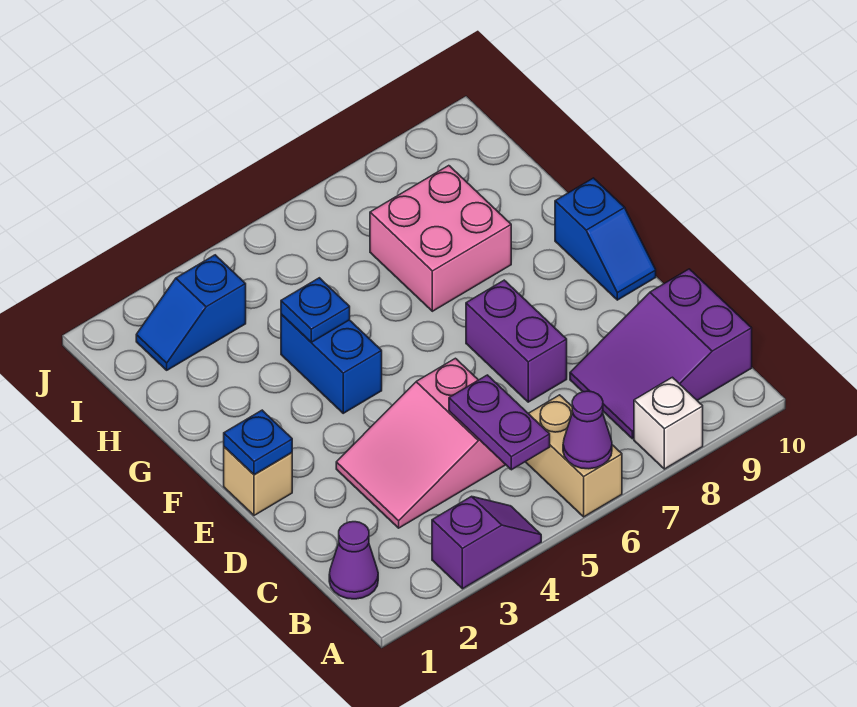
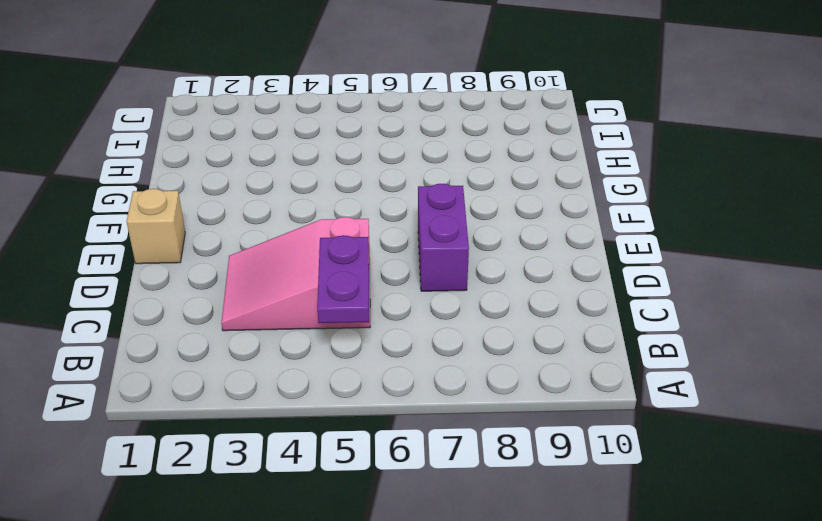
none -> purple 1x2 slope [432,496,541,589]
none -> tan 1x2 brick [526,395,622,517]
none -> white 1x1 brick [634,377,703,469]

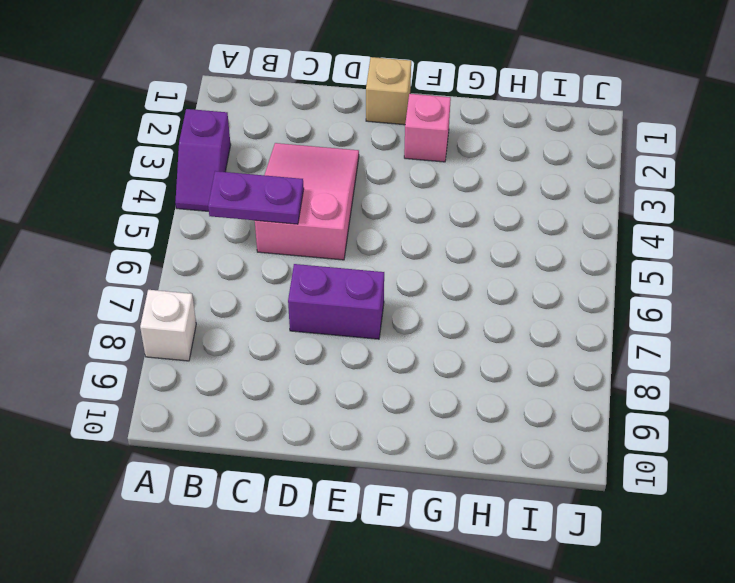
pink 1x1 brick [404,94,451,162] -> none
none -> tan 1x2 brick [526,395,622,517]
none -> purple 1x1 cone [329,522,378,599]
none -> purple 2x3 slope [570,269,752,439]

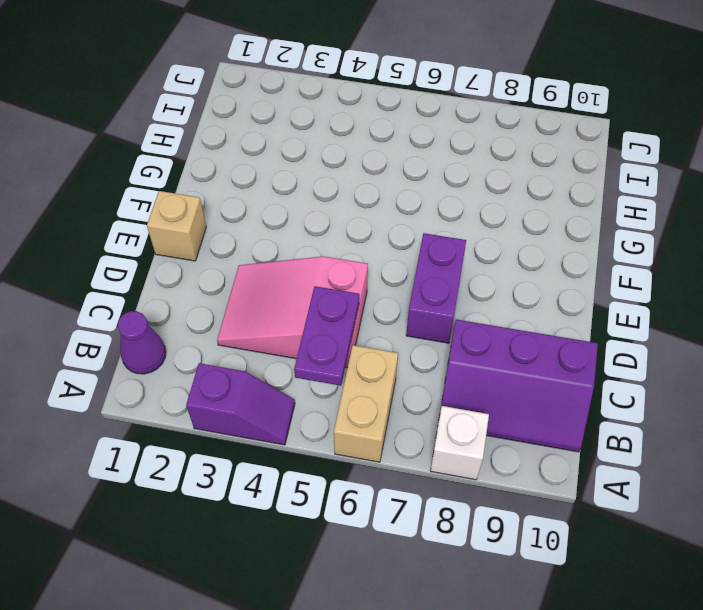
purple 2x3 slope [441,320,598,452] -> purple 2x3 slope turned to [570,269,752,439]
none -> blue 1x2 slope [555,178,656,300]
none -> blue 1x2 brick [281,314,382,413]
none -> pink 2x2 brick [370,166,511,311]

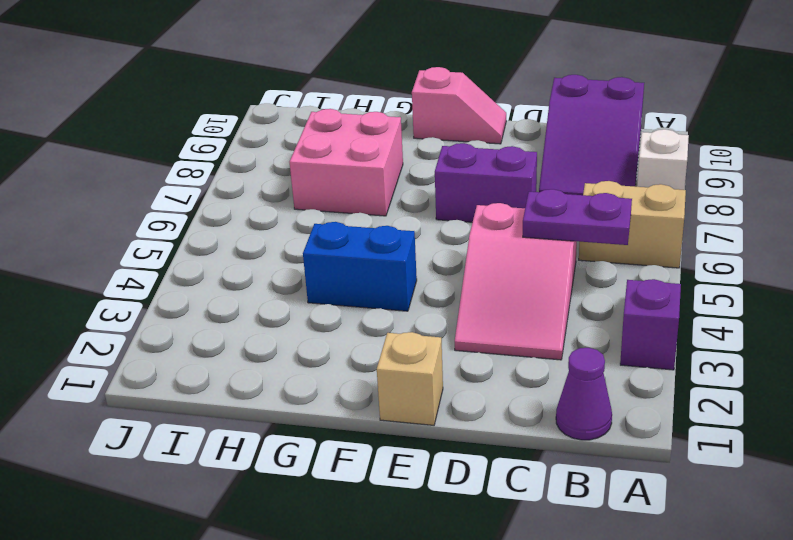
pink 1x2 slope [412,67,506,144] -> blue 1x2 slope [555,178,656,300]
none -> blue 1x2 slope [136,255,246,370]
none -> purple 1x1 cone [563,391,612,469]
none -> blue 1x1 plate [224,410,292,475]

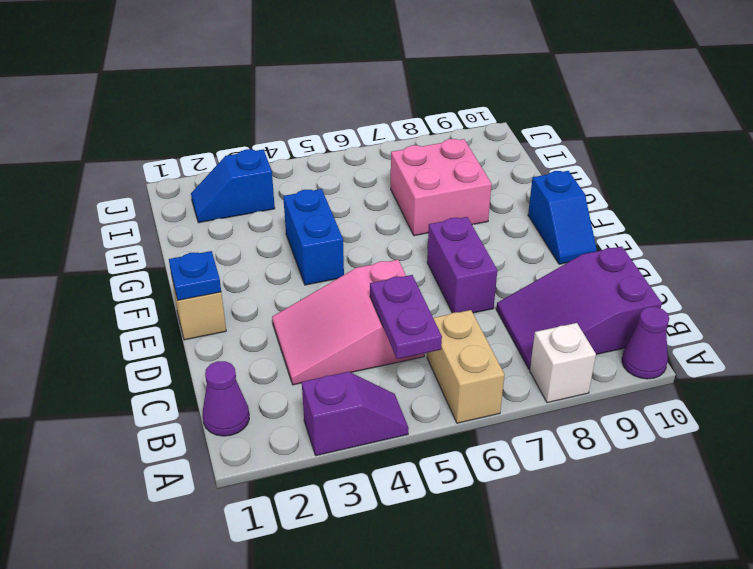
purple 1x1 cone [622,307,669,379] -> purple 1x1 cone moved to [563,391,612,469]
none -> blue 1x1 plate [281,278,350,342]

